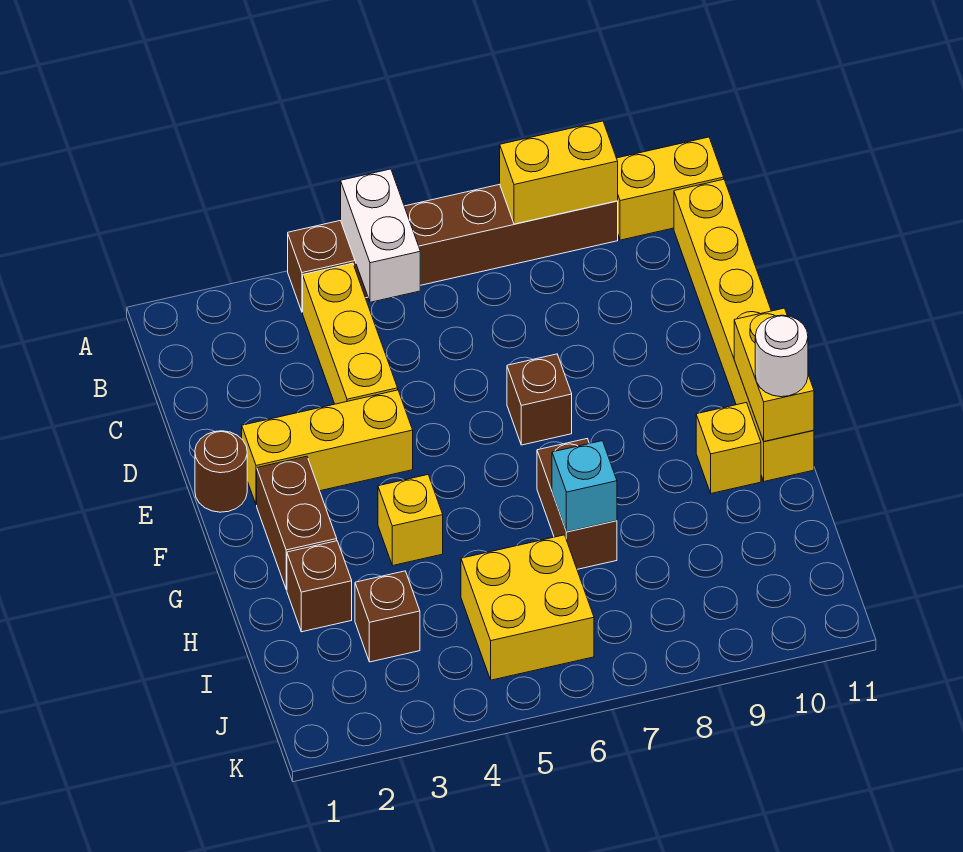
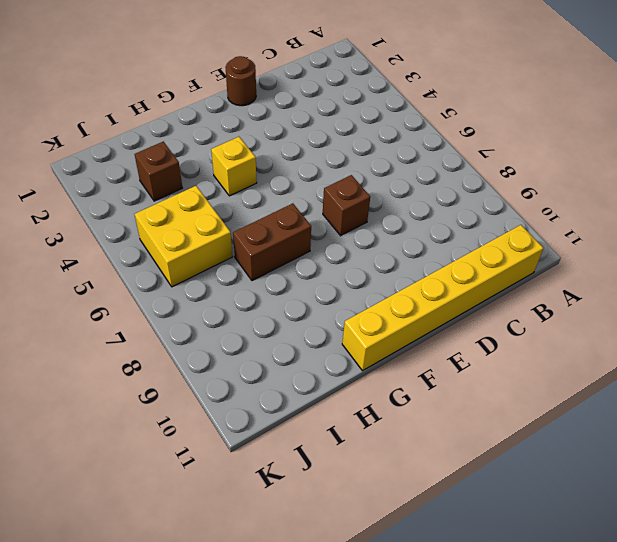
none -> brown 1x6 brick [288,184,618,312]
none -> yellow 1x2 brick [617,137,724,240]
none -> yellow 1x3 brick [303,263,398,404]

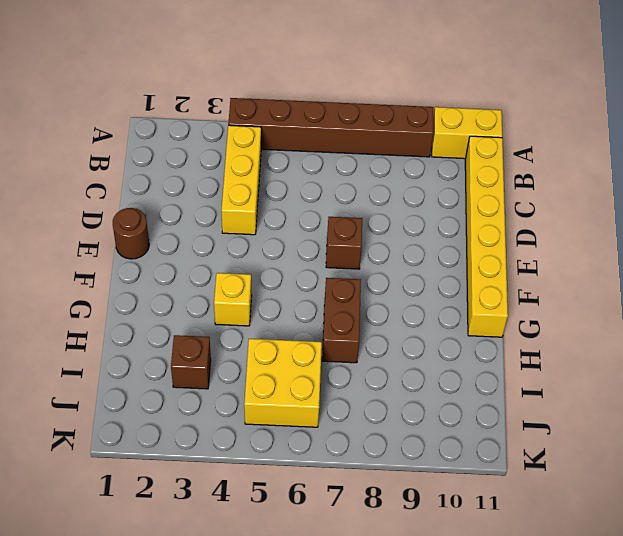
none -> yellow 1x3 brick [242,390,413,505]
none -> brown 1x2 brick [257,456,337,590]
none -> yellow 1x1 brick [696,403,761,493]

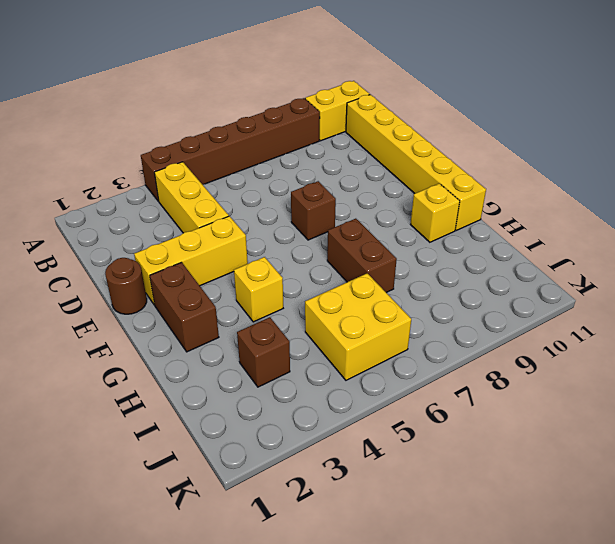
none -> brown 1x1 brick [287,541,352,632]
none -> white 1x2 brick [341,169,420,302]
none -> yellow 1x2 brick [500,121,618,224]

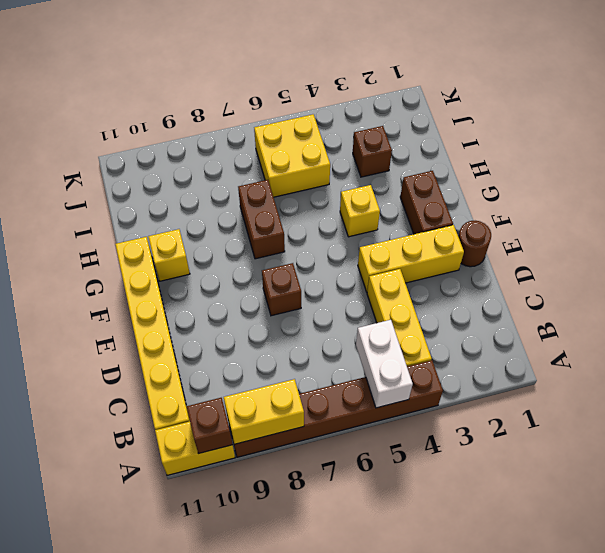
brown 1x1 brick [187,398,233,454] -> brown 1x1 brick moved to [287,541,352,632]
none -> yellow 1x2 brick [734,308,814,442]
none -> cyan 1x1 brick [552,441,617,532]
none -> white 1x1 round brick [755,315,808,397]

